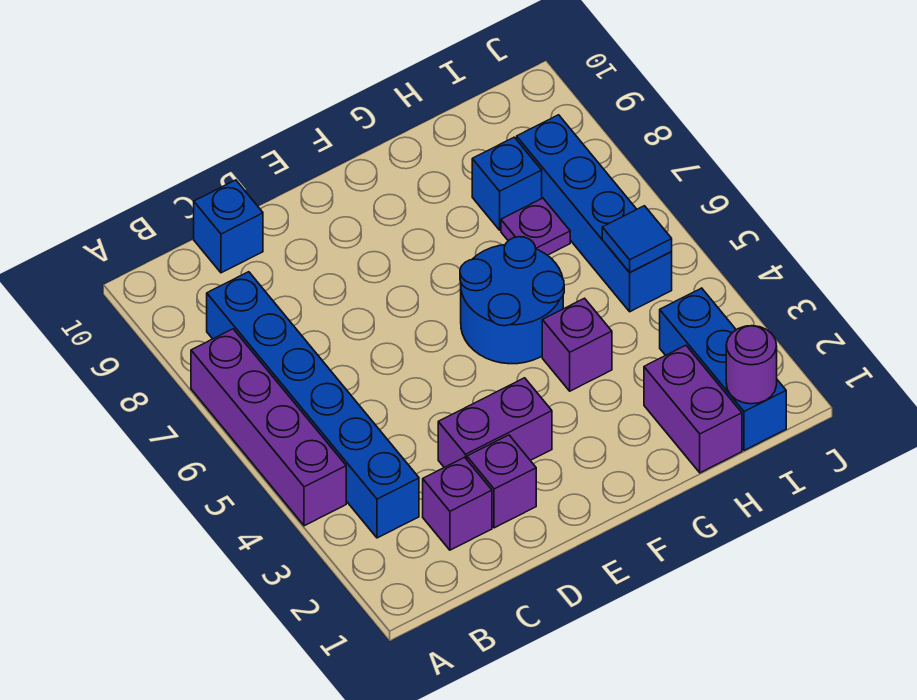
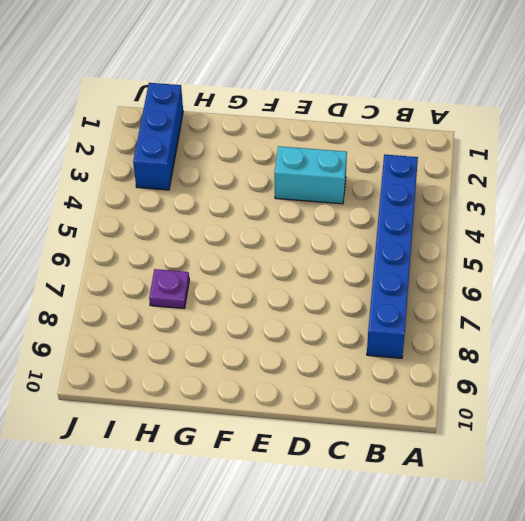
cyan 1x2 brick [275,146,347,204] -> purple 1x2 brick [438,378,552,467]
none -> purple 1x4 brick [191,329,346,526]
none -> purple 1x1 brick [423,457,492,550]
none -> blue 1x1 brick [194,180,263,273]

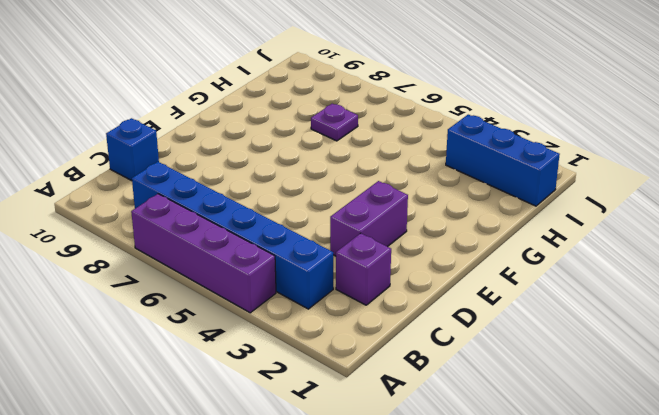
none -> purple 1x1 brick [467,435,536,528]
none -> blue 2x2 round brick [460,237,564,364]
none -> purple 1x1 brick [542,298,612,391]

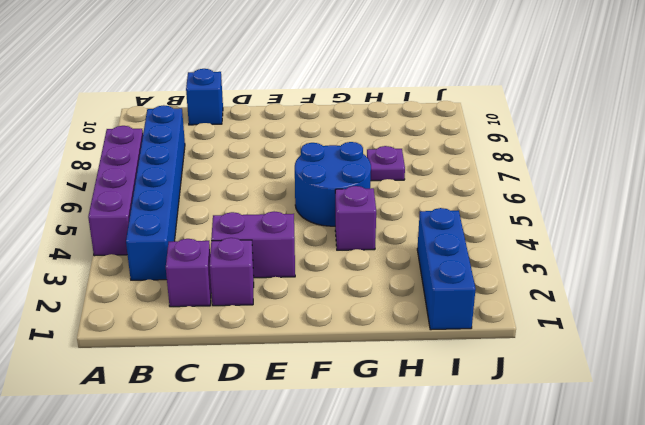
none -> purple 1x2 brick [644,345,742,473]
none -> blue 1x1 brick [472,137,542,230]
none -> blue 1x4 brick [517,115,672,312]

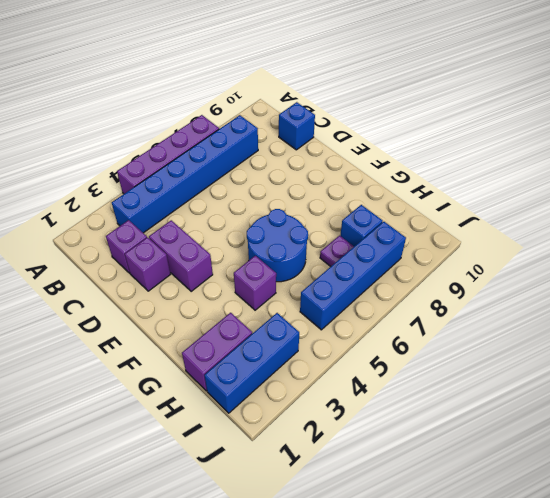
none -> purple 1x1 round brick [726,326,777,404]
none -> blue 1x1 tile [602,206,672,272]

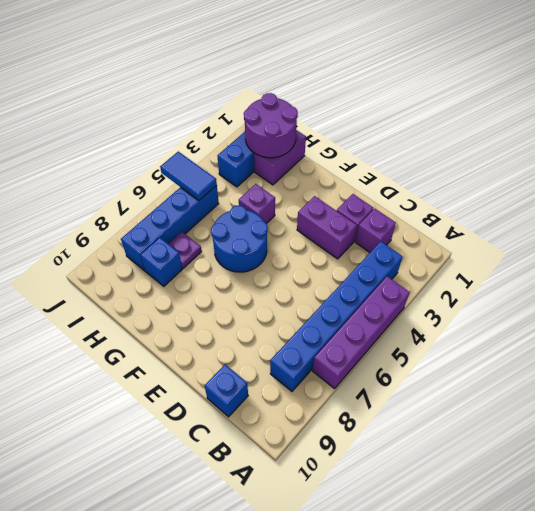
purple 2x2 round brick [244,93,298,158] -> purple 1x1 round brick [726,326,777,404]
blue 1x2 tile [160,152,217,200] -> blue 1x1 tile [602,206,672,272]

